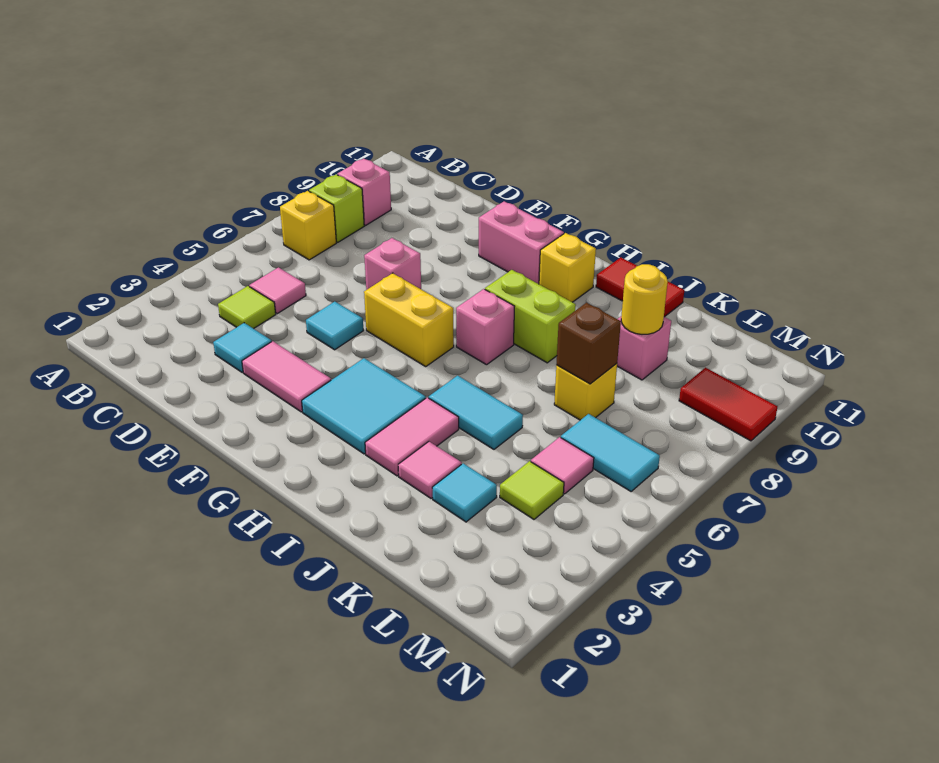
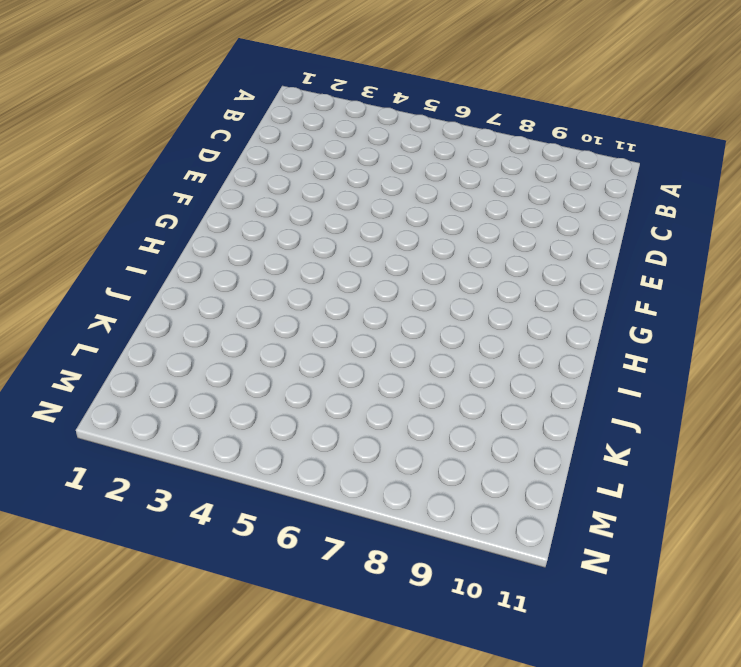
none -> yellow 1x1 brick [280,191,336,260]
none -> lime 1x1 brick [309,174,364,242]
none -> pink 1x1 brick [337,158,391,225]

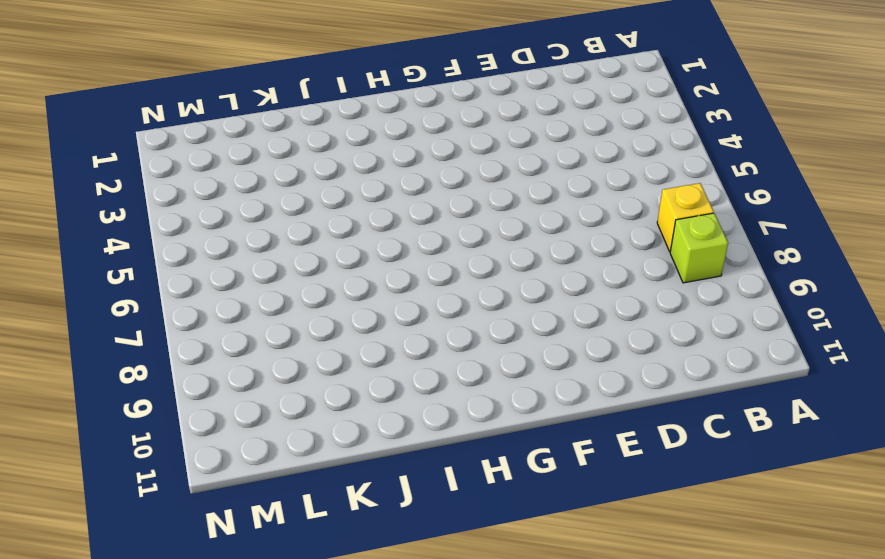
none -> pink 1x1 brick [337,158,391,225]
none -> lime 1x1 tile [218,286,276,329]
none -> pink 1x1 tile [249,267,306,314]

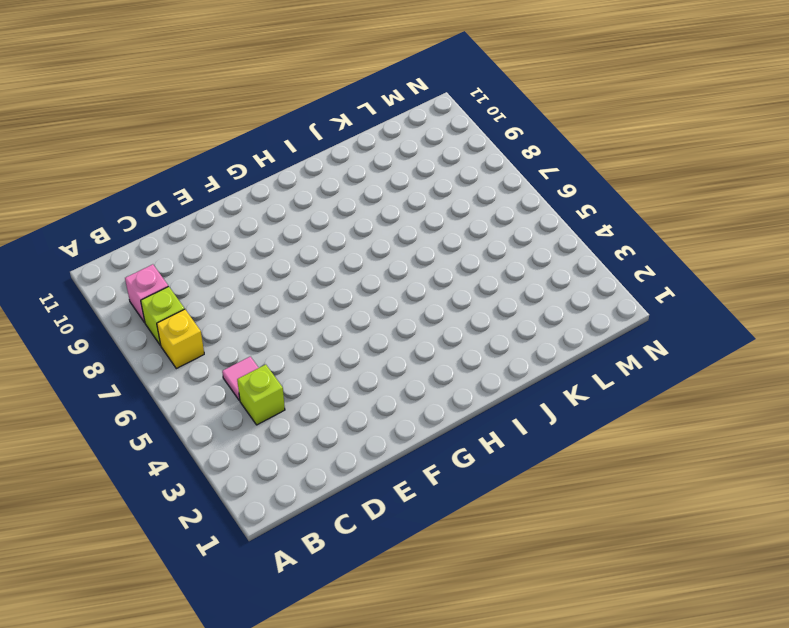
lime 1x1 brick [237,365,285,425] -> lime 1x1 tile [218,286,276,329]
none -> cyan 1x1 tile [213,323,272,372]
none -> pink 1x2 tile [242,341,331,412]
none -> cyan 1x1 tile [306,302,364,350]

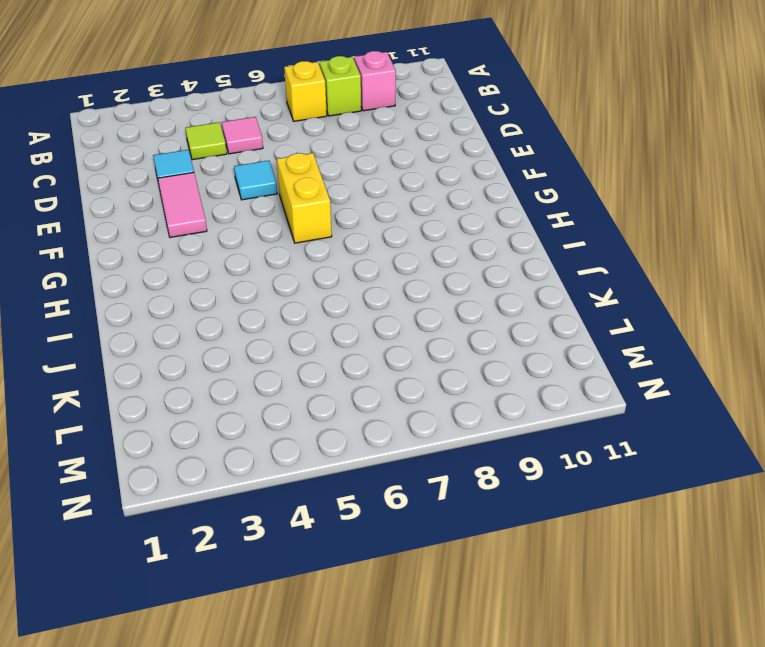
none -> pink 1x1 brick [364,238,421,290]
none -> pink 1x2 brick [479,201,564,284]
none -> cyan 2x2 tile [302,358,426,454]

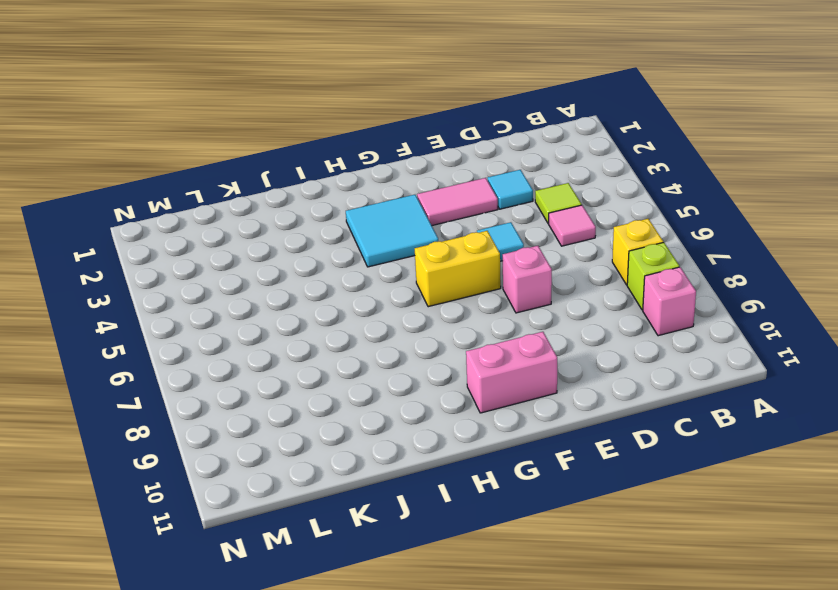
none -> pink 1x1 brick [456,289,515,365]
none -> lime 1x2 brick [485,270,576,363]
none -> yellow 1x1 brick [539,233,596,302]

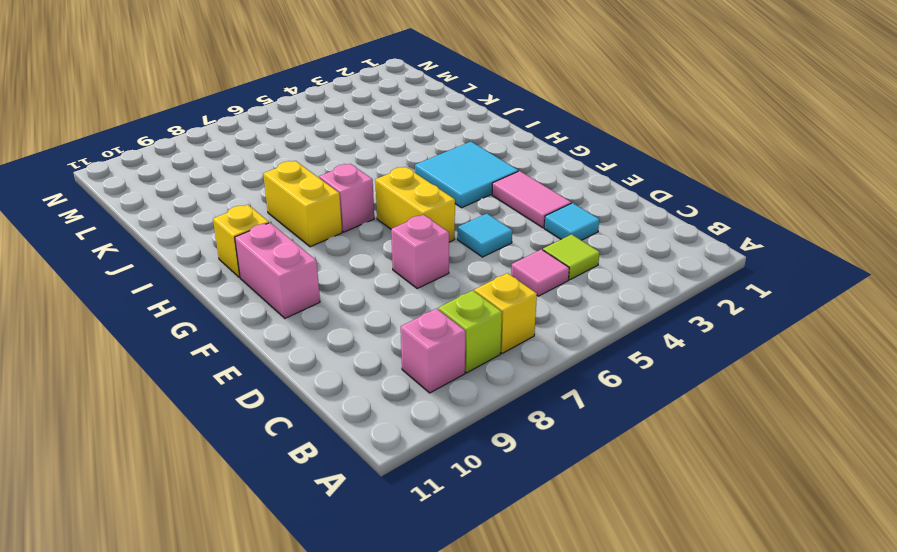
yellow 1x2 brick [263,161,342,247] -> lime 1x2 brick [485,270,576,363]
none -> pink 1x2 tile [365,398,459,476]
none -> cyan 1x2 tile [429,376,523,449]
none -> red 1x2 tile [596,258,684,317]

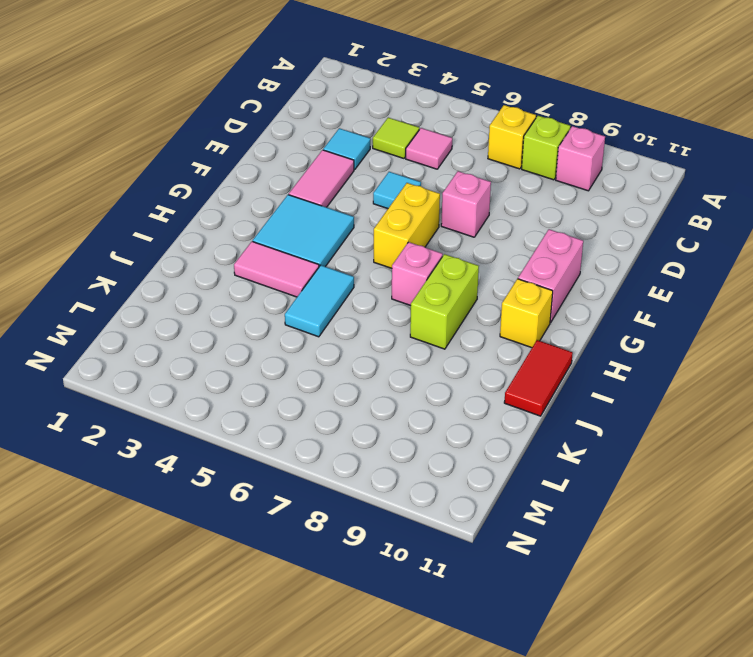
none -> pink 1x1 tile [398,442,462,498]
none -> cyan 1x1 tile [432,463,497,522]
none -> yellow 1x1 brick [554,363,617,420]

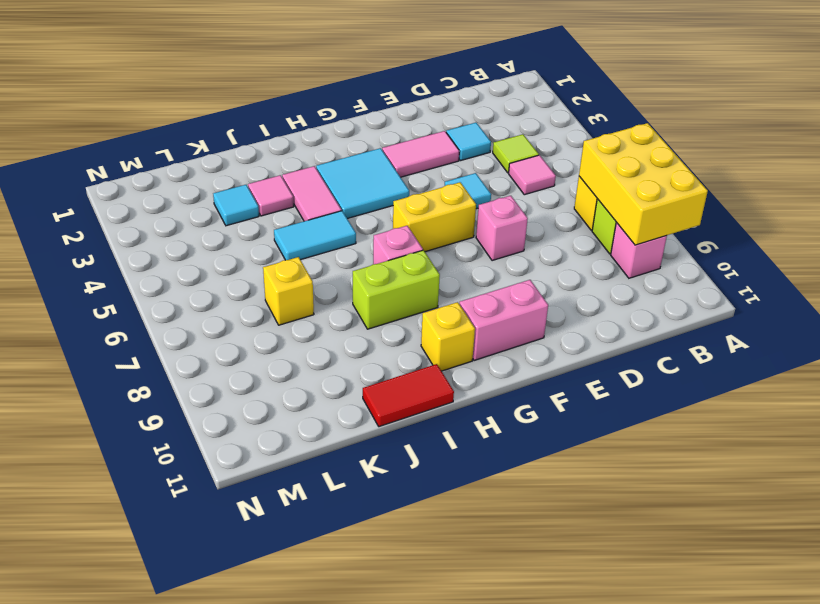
yellow 2x3 brick [579,123,708,245] -> none
none -> pink 1x1 brick [617,317,671,380]
none -> lime 1x1 tile [500,461,564,519]
none -> pink 1x1 tile [531,437,594,494]

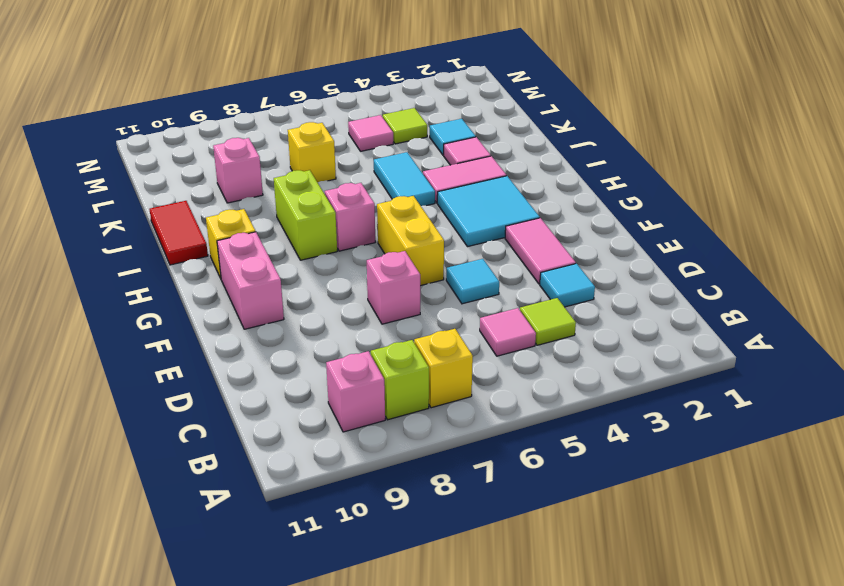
none -> cyan 1x2 tile [561,414,660,491]
none -> red 1x2 tile [679,368,778,441]
none -> brown 1x1 brick [556,303,621,384]

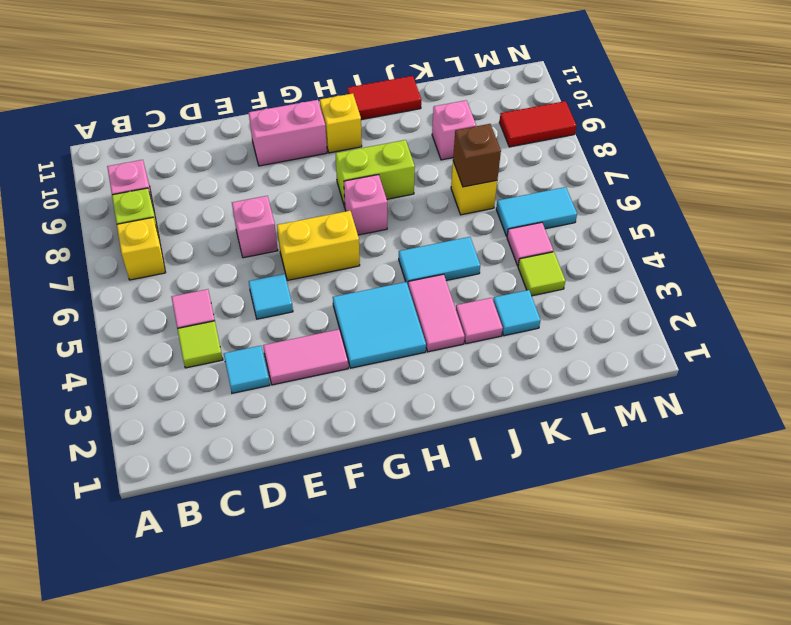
none -> yellow 1x1 round brick [621,264,668,334]

